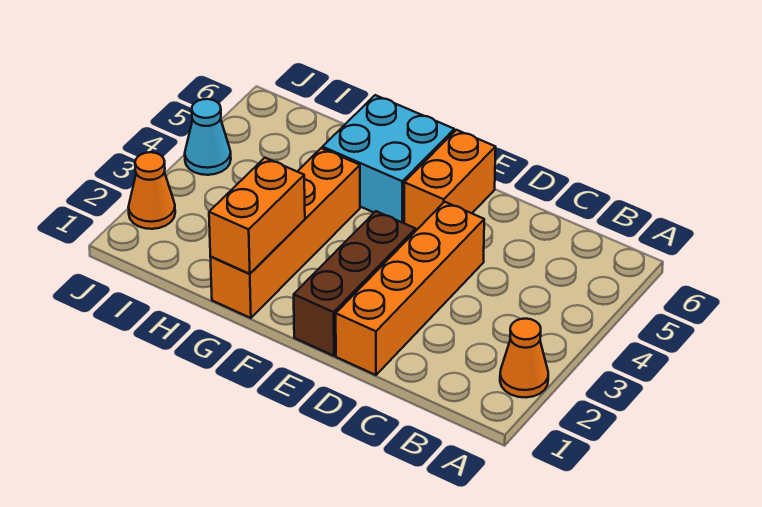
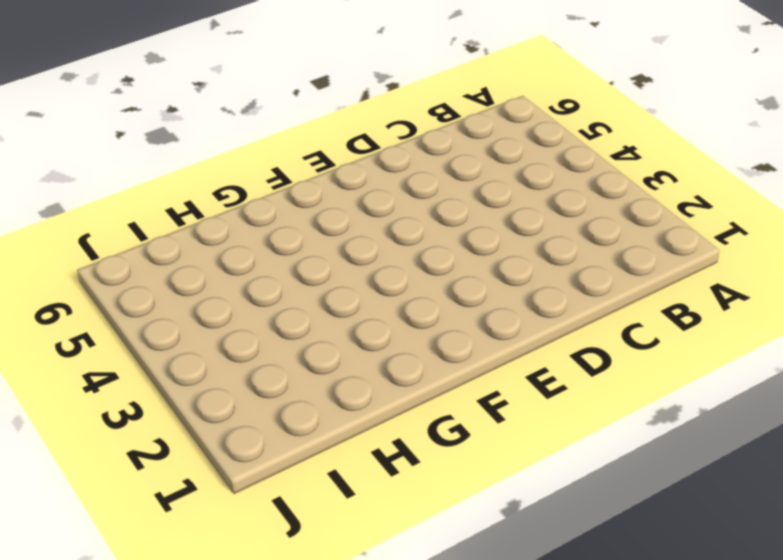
none -> orange 1x1 cone [500,319,548,398]
none -> orange 1x4 brick [336,202,484,375]

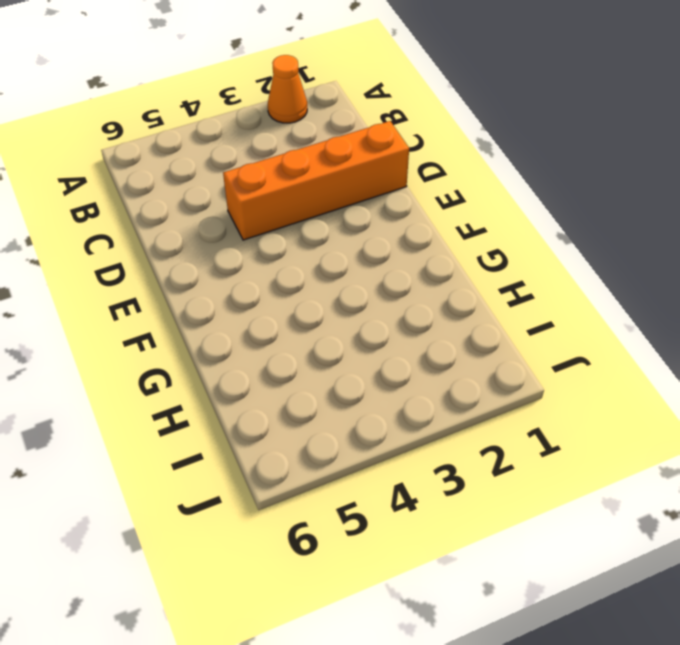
none -> brown 1x3 brick [294,211,416,356]
none -> orange 1x2 brick [404,130,496,230]

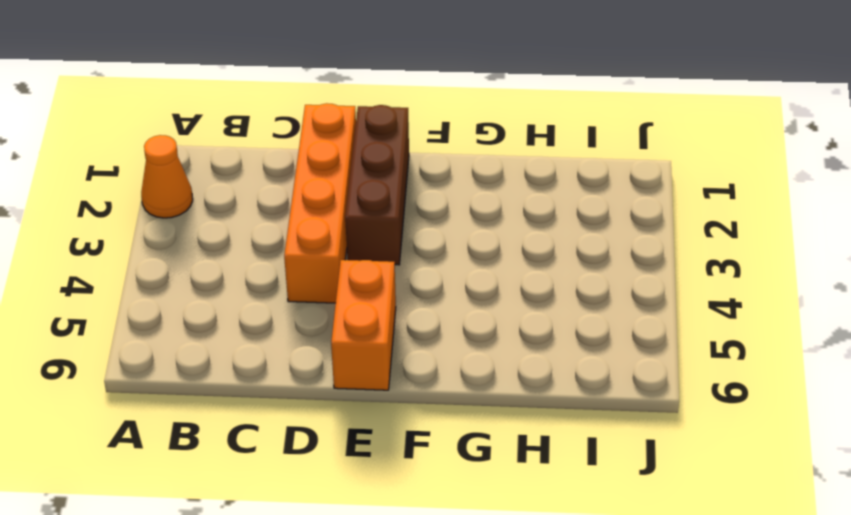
none -> cyan 2x2 brick [322,95,454,223]
none -> orange 1x4 brick [210,148,360,318]

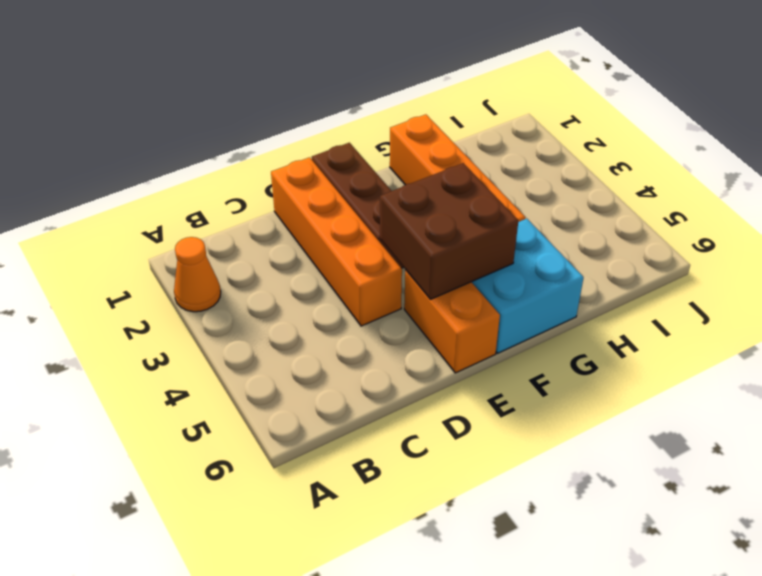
brown 2x2 brick [380,163,518,299] -> none
none -> orange 1x1 cone [129,152,175,229]
none -> cyan 1x1 cone [185,99,231,175]

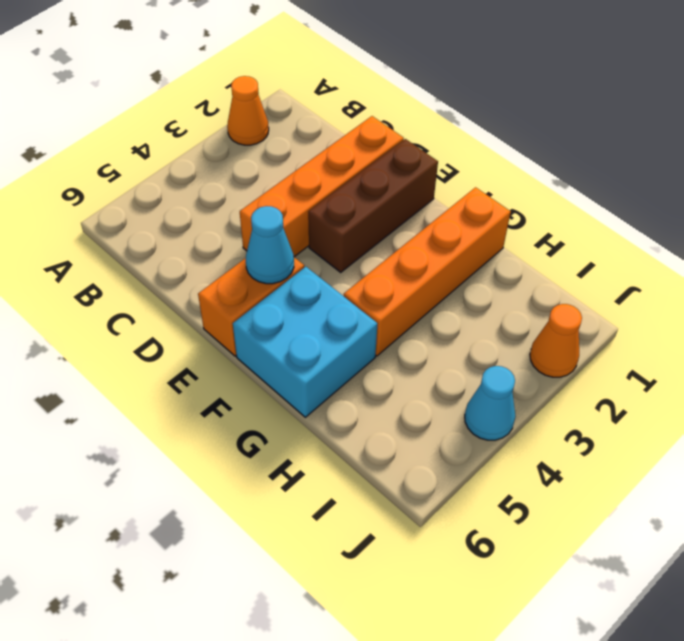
cyan 1x1 cone [246,206,294,284] -> none
none -> orange 1x2 brick [209,158,305,274]

